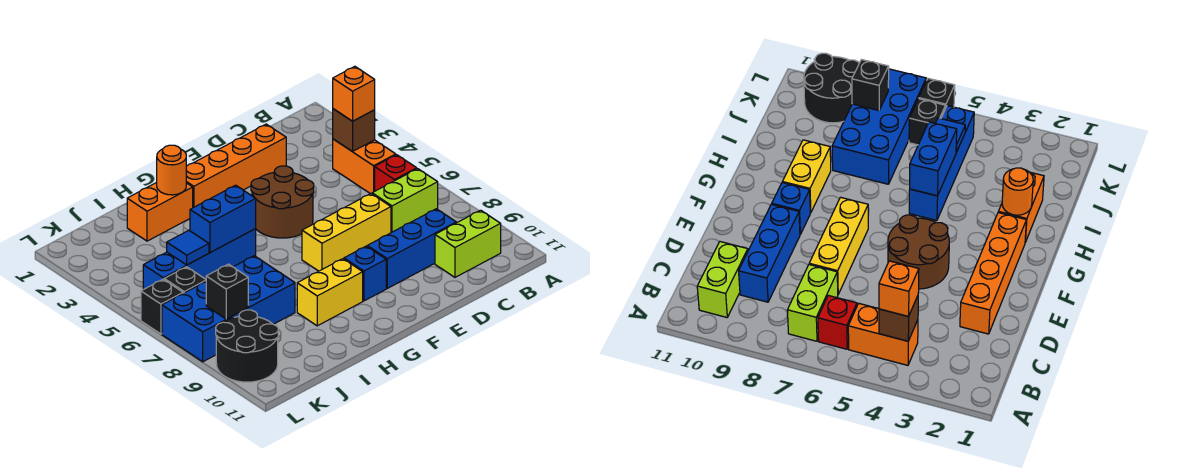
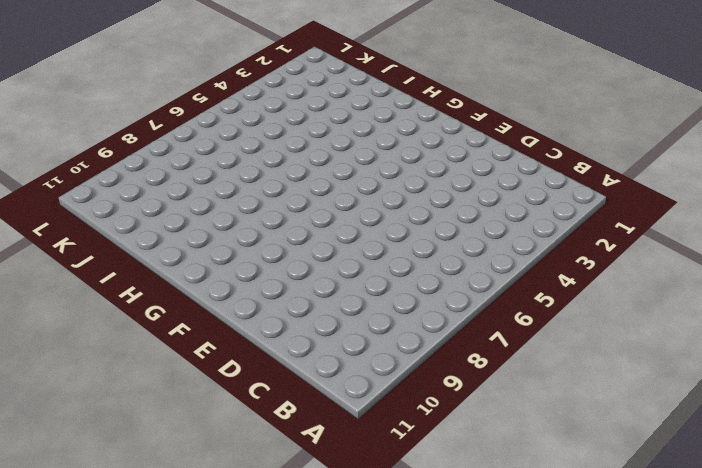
none -> orange 1x2 brick [333,139,396,194]
none -> red 1x1 brick [375,155,417,191]
none -> lime 1x2 brick [372,169,438,233]

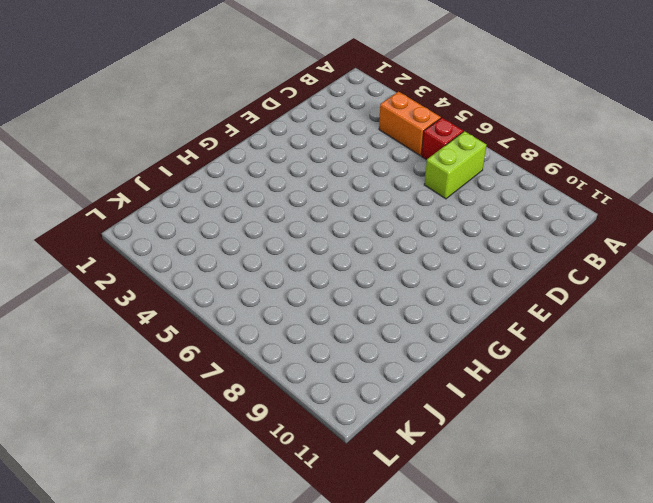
none -> lime 1x2 brick [435,210,501,277]
none -> blue 1x3 brick [367,209,456,288]
none -> orange 1x4 brick [186,124,286,208]

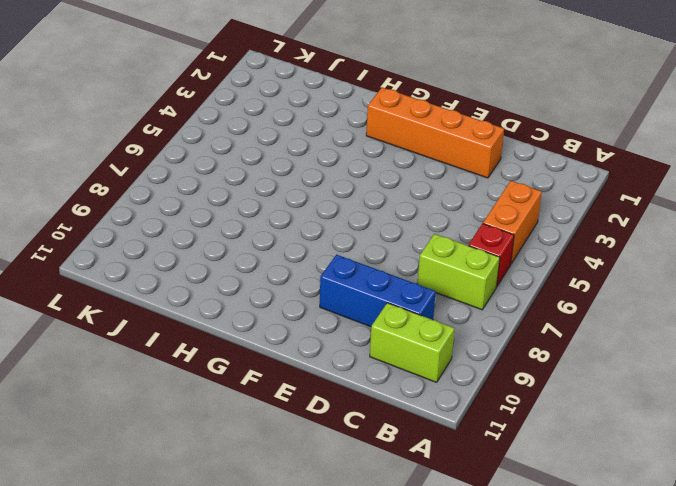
none -> yellow 1x3 brick [302,194,391,271]
none -> brown 2x2 round brick [251,166,314,238]
none -> blue 1x1 brick [344,246,386,301]

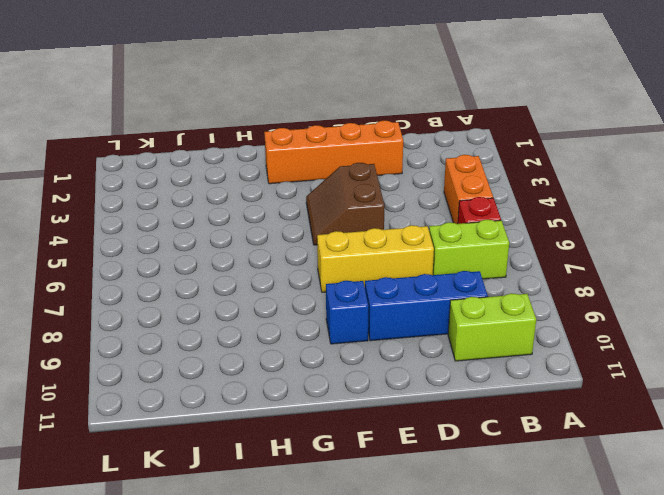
brown 2x2 slope [306,163,385,245] -> brown 2x2 round brick [251,166,314,238]
none -> yellow 1x2 brick [297,259,363,326]
none -> orange 1x2 brick [127,183,193,241]
none -> blue 1x4 brick [143,229,256,289]

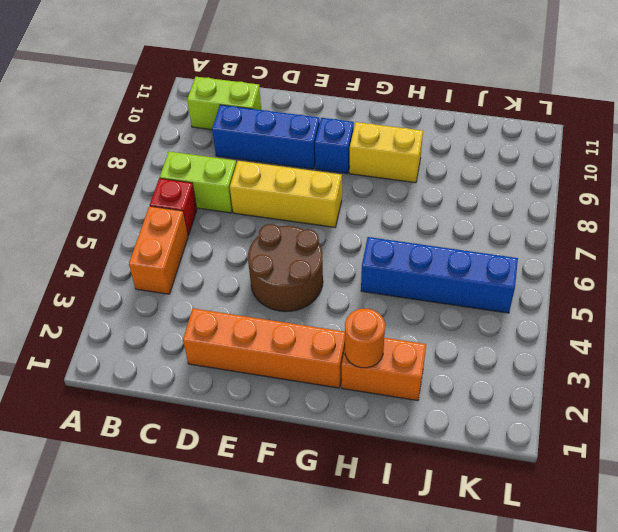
none -> blue 2x4 brick [162,256,295,362]
none -> black 1x1 brick [164,267,206,293]
none -> black 2x2 round brick [216,310,278,382]

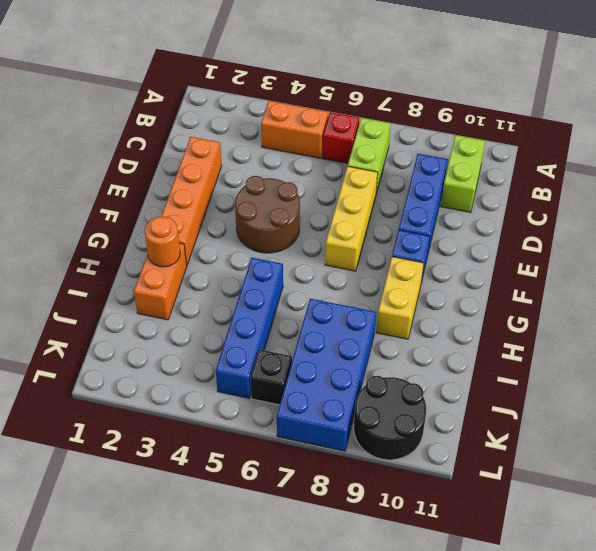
none -> black 1x1 brick [141,279,183,334]
none -> brown 1x1 brick [333,109,375,152]
none -> blue 1x2 brick [190,185,256,253]

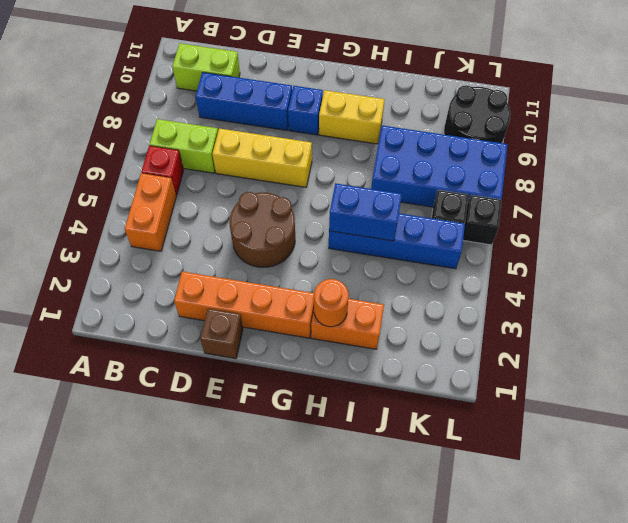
brown 1x1 brick [200,308,243,359] -> brown 1x1 brick moved to [333,109,375,152]
none -> blue 1x1 tile [167,230,209,265]
none -> black 1x1 brick [206,264,248,319]
none -> orange 1x1 brick [333,66,375,121]

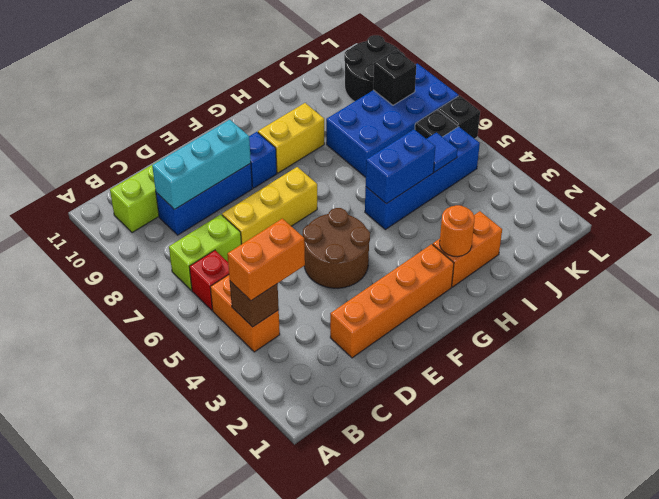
orange 1x2 brick [227,218,305,301] -> orange 1x1 brick [333,66,375,121]
cyan 1x3 brick [152,120,251,209] -> none

